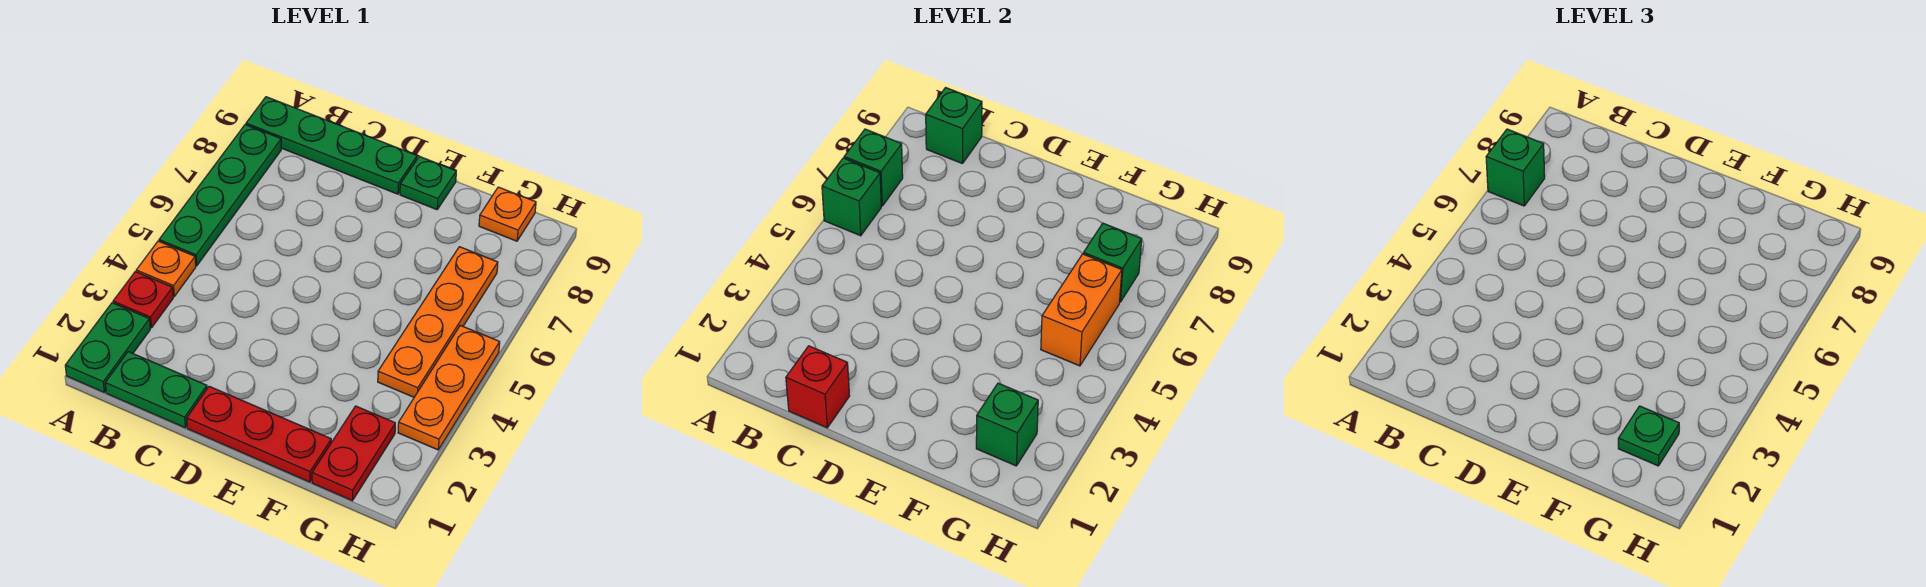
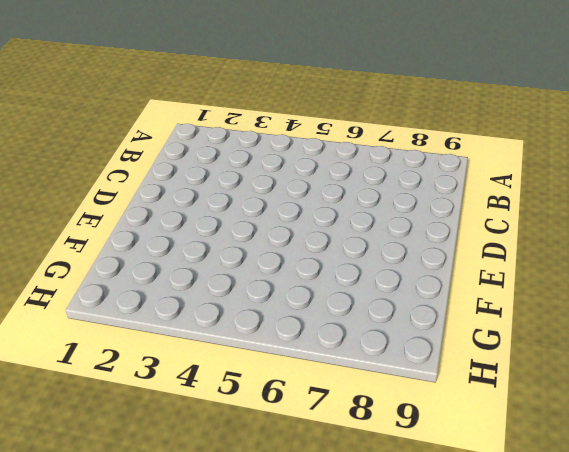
none -> green 1x2 plate [65,303,150,392]
none -> red 1x1 plate [113,272,173,328]
none -> orange 1x1 plate [136,241,196,296]

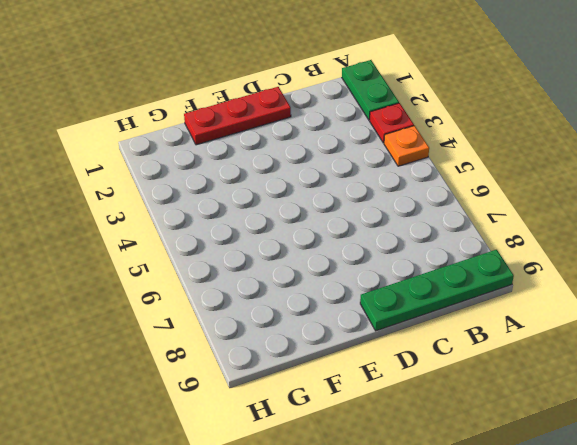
none -> green 1x4 plate [159,125,281,266]
none -> green 1x2 plate [105,352,207,428]
none -> green 1x1 plate [400,156,456,210]

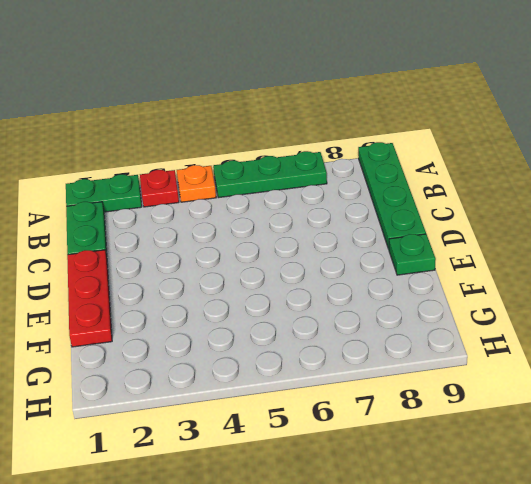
green 1x3 plate [213,151,327,198] -> green 1x4 plate [159,125,281,266]
none -> red 1x2 plate [312,406,395,501]
none -> orange 1x4 plate [378,247,498,397]
none -> orange 1x1 plate [479,187,536,241]

